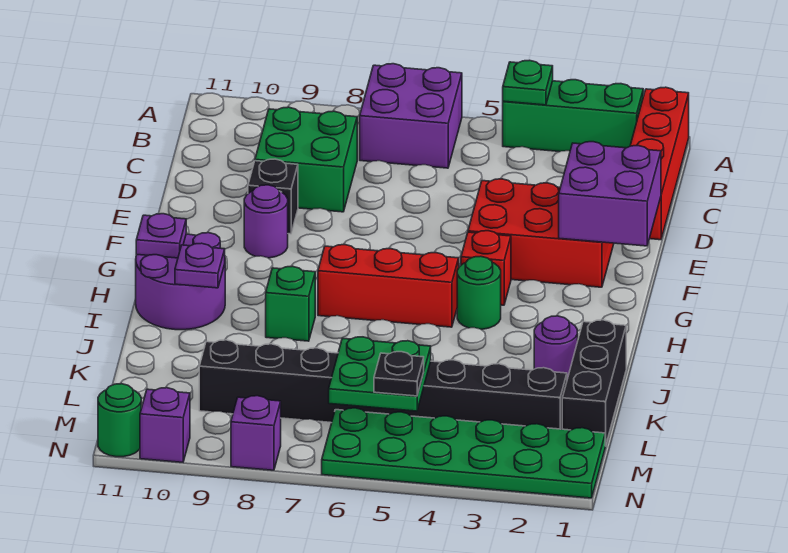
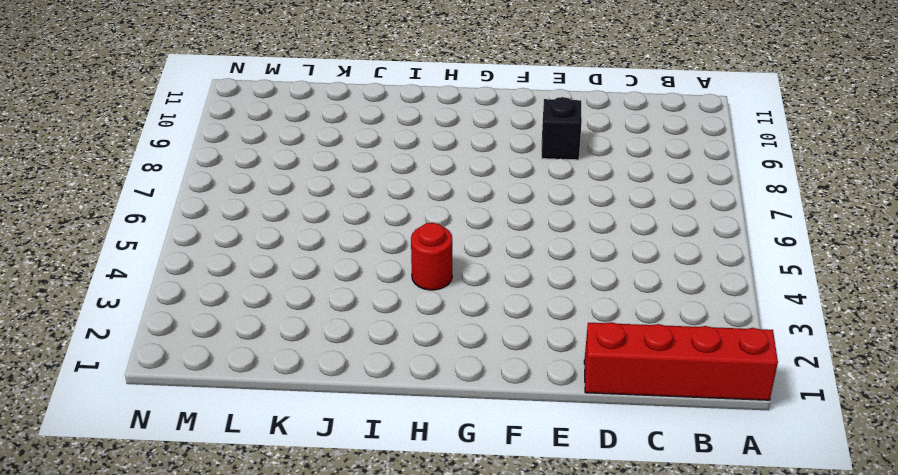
red 1x1 round brick [411,223,452,290] -> green 1x1 round brick [457,256,501,329]
none -> green 1x3 brick [503,80,643,152]
none -> purple 2x2 brick [360,64,462,168]
none -> green 2x2 brick [255,107,357,212]

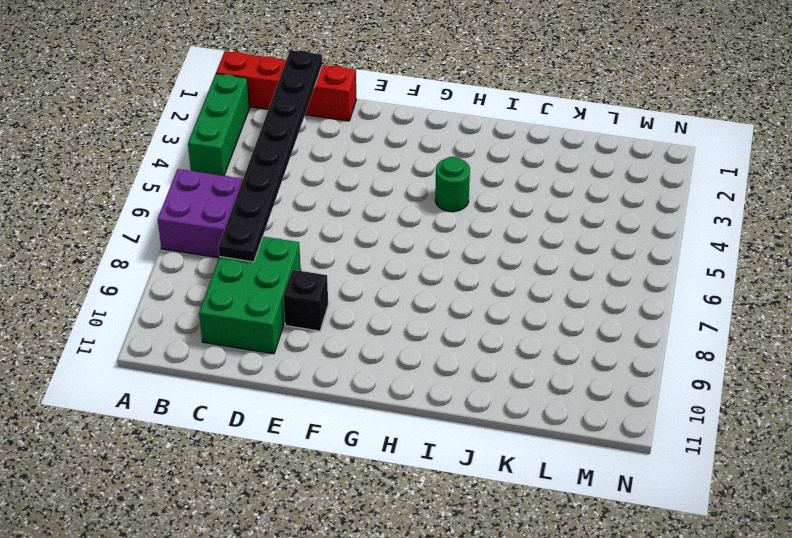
black 1x8 plate [218,50,322,262] -> none
green 2x3 brick [199,237,301,354] -> green 2x2 brick [255,107,357,212]
none -> red 2x3 brick [468,179,614,287]
none -> purple 1x1 round brick [244,185,288,258]
none -> red 1x1 brick [461,231,511,305]

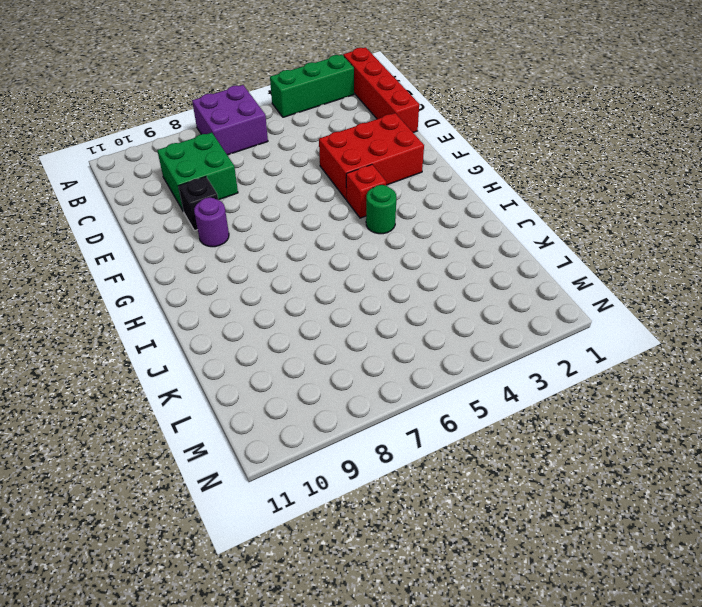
none -> red 1x3 brick [318,245,459,327]
none -> purple 2x2 round brick [136,233,225,330]
none -> green 1x1 brick [266,266,315,341]

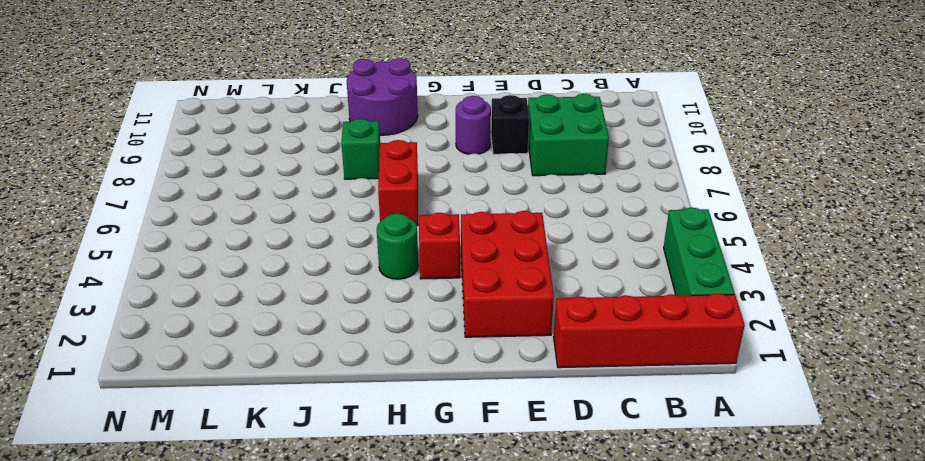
red 1x2 brick [378,140,418,226] -> red 1x3 brick [318,245,459,327]
none -> purple 2x2 brick [360,64,462,168]
none -> black 1x3 brick [562,320,626,446]
none -> purple 1x1 round brick [534,316,578,379]

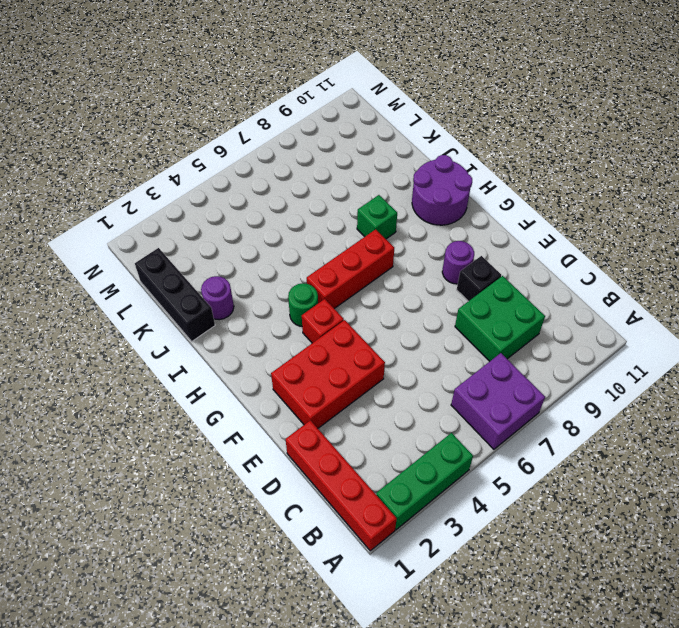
none -> black 1x8 brick [199,340,567,429]
none -> green 2x6 plate [322,408,605,498]
none -> purple 1x1 brick [231,396,281,470]

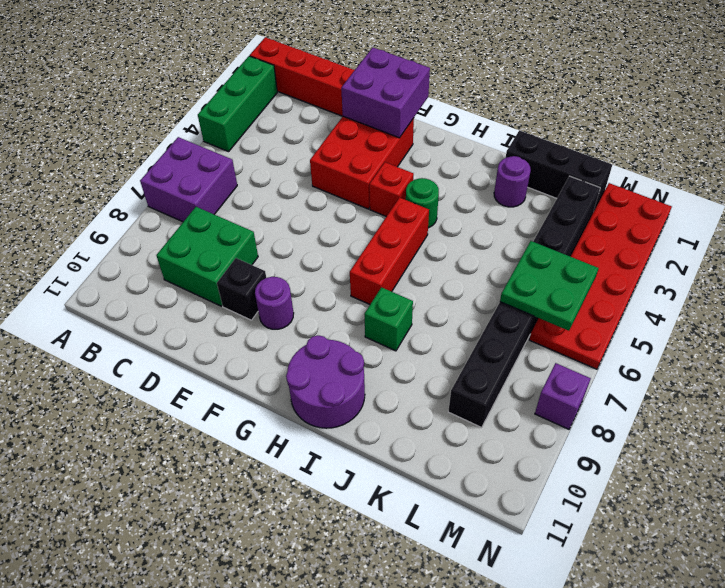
red 2x6 plate [529,183,672,369] -> green 2x6 plate [322,408,605,498]
none -> purple 1x1 brick [140,388,190,462]
none -> green 1x1 round brick [98,384,141,457]
none -> green 1x1 plate [503,60,553,105]

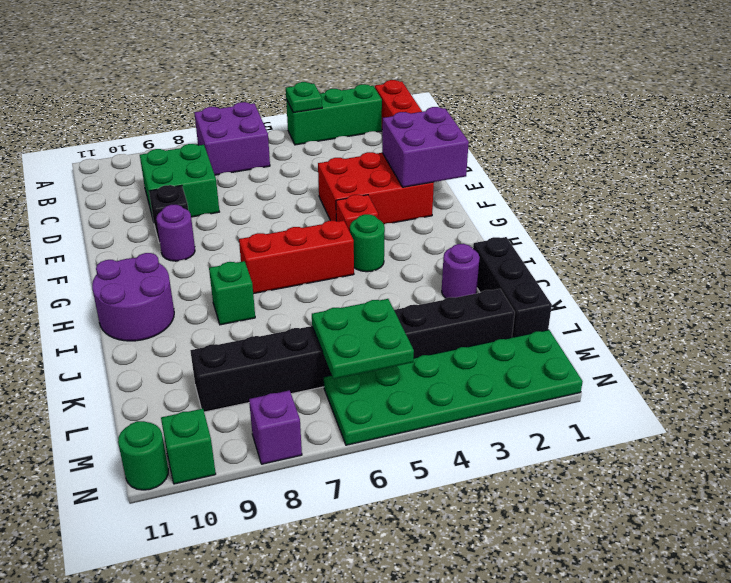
green 1x1 brick [161,409,216,484] -> purple 1x1 brick [140,388,190,462]
none -> purple 1x1 plate [136,214,186,258]
none -> purple 1x1 plate [175,243,225,288]
none -> black 1x1 plate [374,352,424,396]

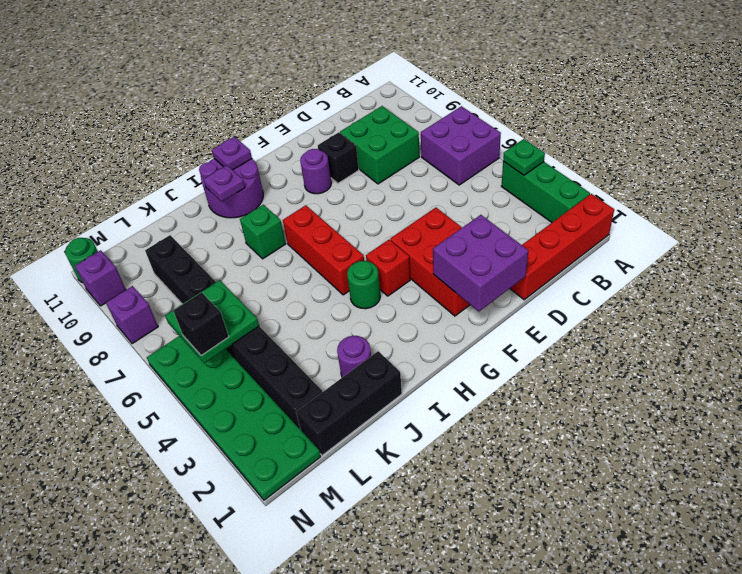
black 1x1 brick [174,292,229,356] -> black 1x1 plate [374,352,424,396]

